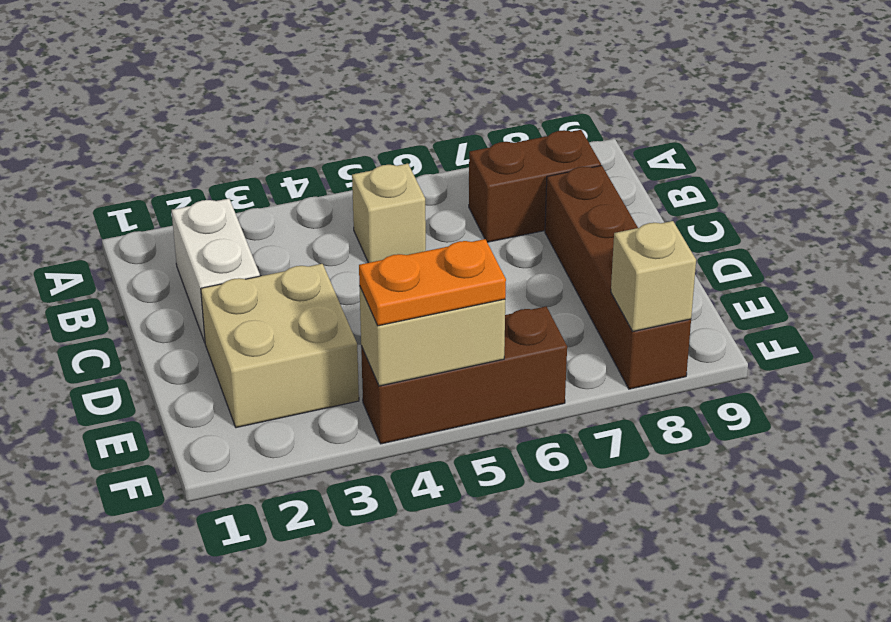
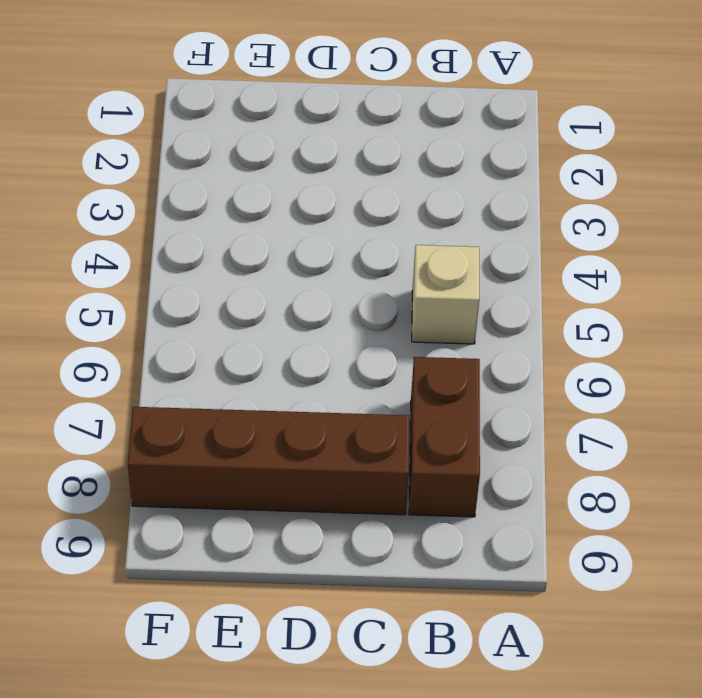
none -> white 1x2 brick [172,199,260,342]
none -> tan 2x2 brick [201,264,359,428]

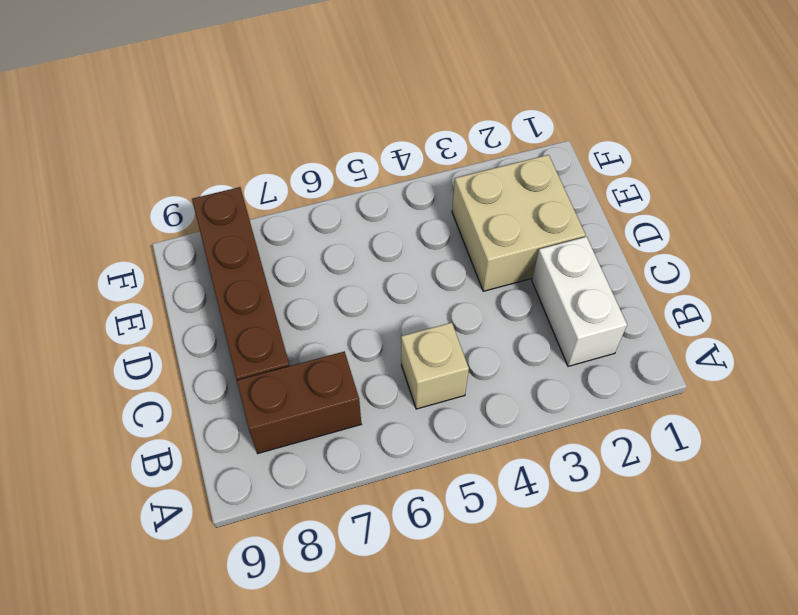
none -> brown 1x3 brick [361,306,567,444]
none -> tan 1x2 brick [359,286,505,386]

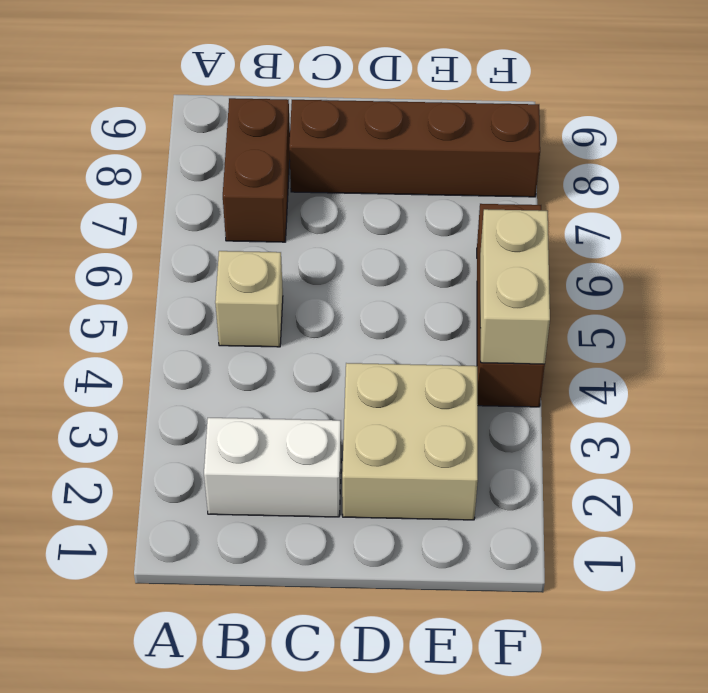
none -> tan 1x1 brick [611,221,696,331]
none -> orange 1x2 plate [359,239,506,326]

